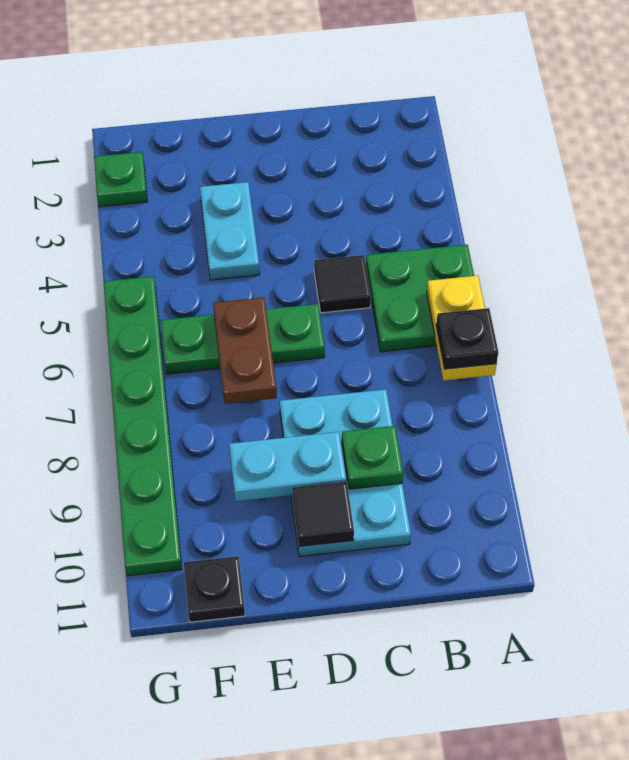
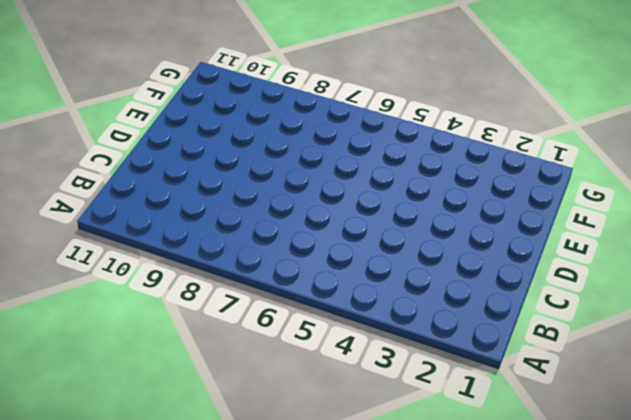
none -> green 2x2 plate [366,245,474,352]
none -> black 1x1 tile [314,255,371,313]
none -> cyan 2x3 plate [280,389,411,557]

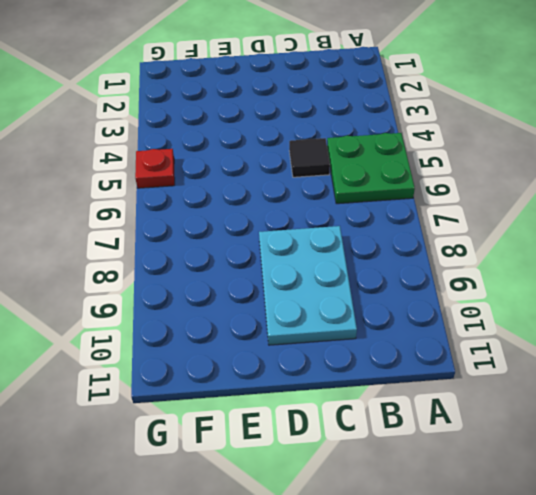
red 1x1 plate [135,149,175,188] -> green 1x6 plate [104,276,182,576]
none -> green 1x3 plate [161,304,325,374]
none -> cyan 1x2 plate [200,182,260,280]
none -> black 1x1 plate [184,556,245,622]

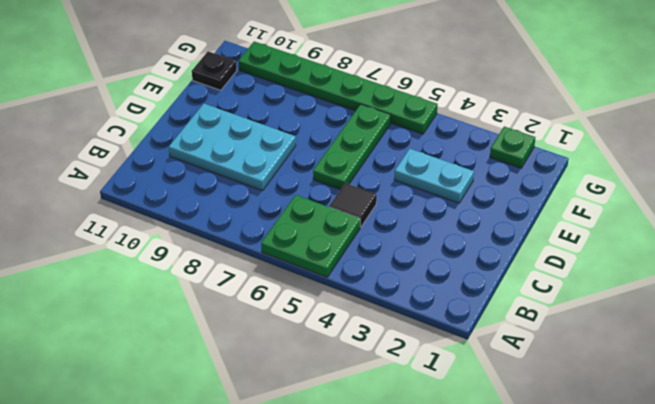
none -> yellow 1x2 plate [427,276,497,381]
none -> green 1x1 plate [342,426,403,489]
none -> cyan 1x2 plate [229,432,346,502]

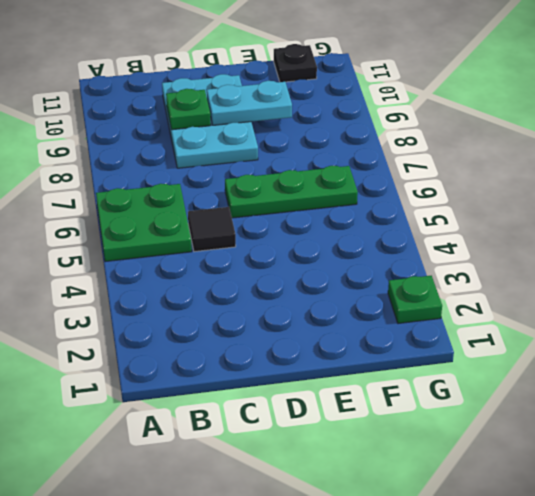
none -> cyan 1x2 plate [200,182,260,280]
none -> green 1x6 plate [104,276,182,576]
none -> yellow 1x2 plate [427,276,497,381]

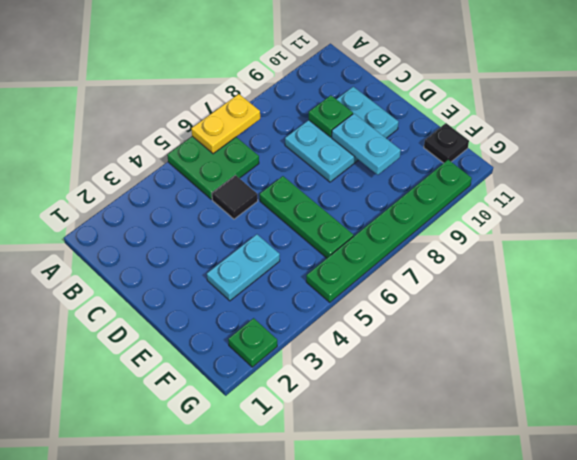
none -> black 1x1 tile [292,482,354,547]
none -> brown 1x2 plate [213,297,277,404]
none -> black 1x1 plate [436,308,498,369]

